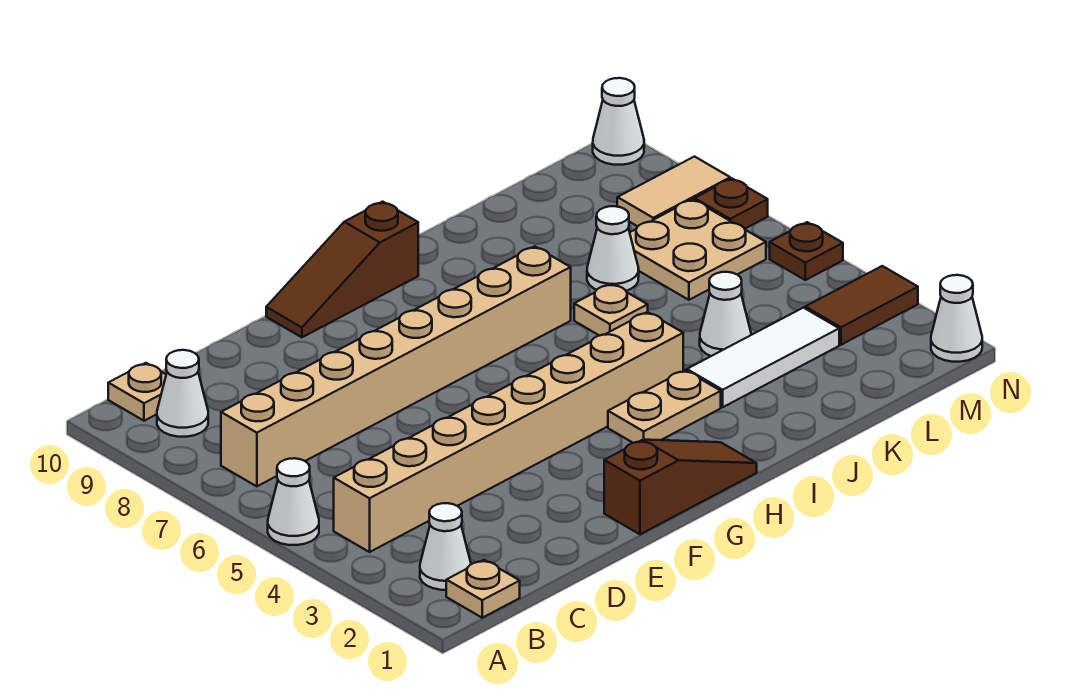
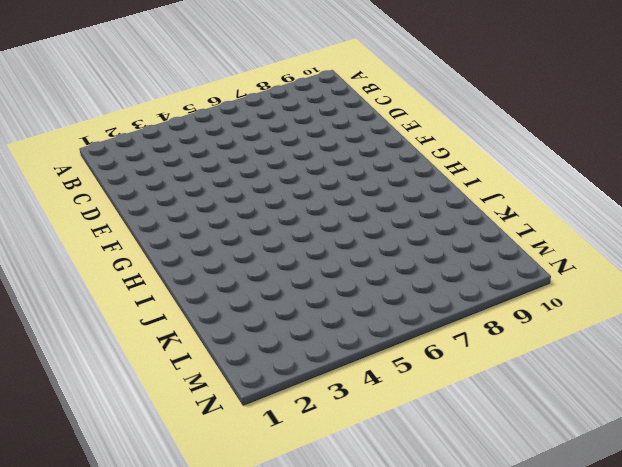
none -> white 1x1 cone [268,458,319,545]
none -> tan 1x1 plate [446,560,520,618]
none -> white 1x1 cone [420,503,471,590]

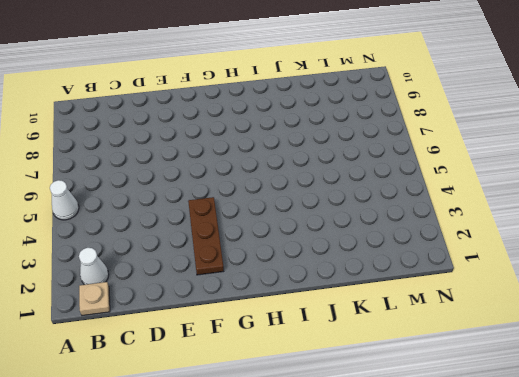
brown 1x3 plate [188,197,224,275] -> tan 1x8 brick [334,312,683,552]
none -> tan 1x8 brick [221,246,571,486]
none -> white 1x1 cone [157,350,208,437]
none -> tan 1x1 plate [108,363,166,421]

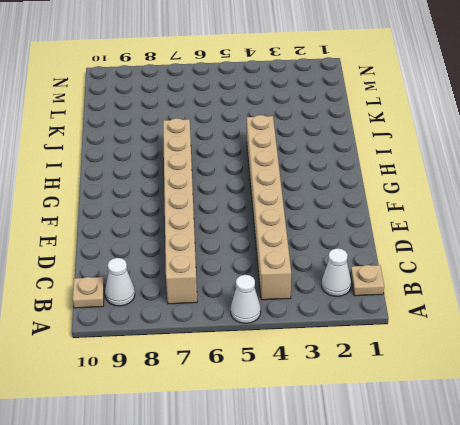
none -> brown 1x3 slope [604,440,757,534]
none -> brown 1x3 slope [266,202,418,337]
none -> tan 1x2 plate [608,370,721,443]

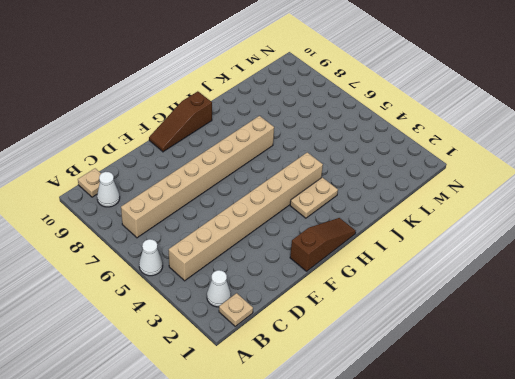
none -> white 1x3 tile [687,308,839,407]
none -> tan 1x1 plate [574,284,648,336]
none -> white 1x1 cone [700,272,751,356]

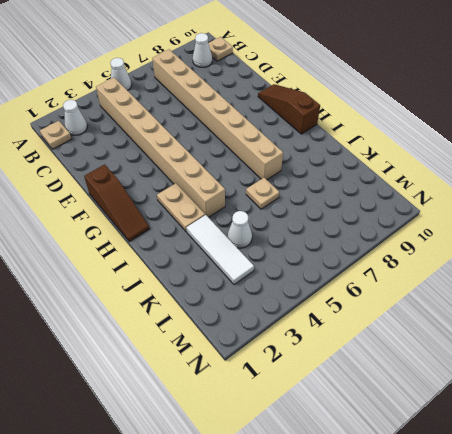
none -> white 1x1 cone [587,206,639,291]
none -> tan 2x2 plate [630,199,766,300]
none -> brown 1x2 tile [805,266,918,345]

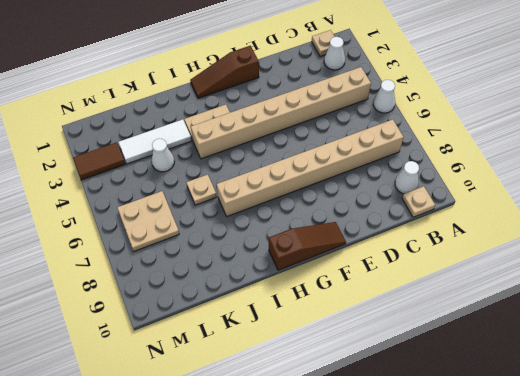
none -> white 1x1 cone [587,206,639,291]
none -> tan 1x2 tile [617,157,730,226]
none -> white 1x1 cone [931,275,982,362]

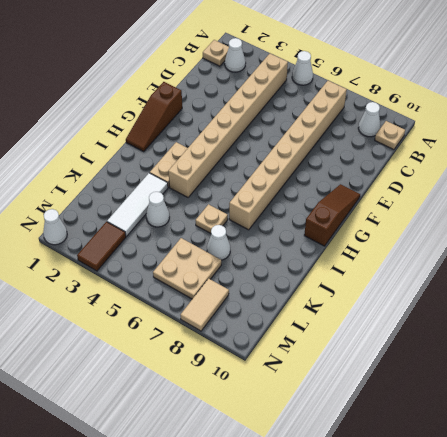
none -> brown 1x1 plate [770,222,843,280]
none -> brown 1x1 plate [695,179,768,229]
none -> white 1x1 cone [593,78,644,165]

